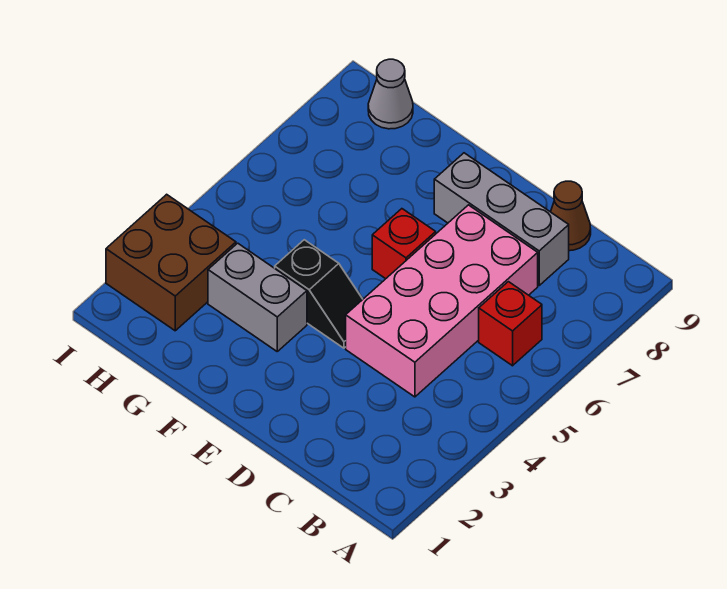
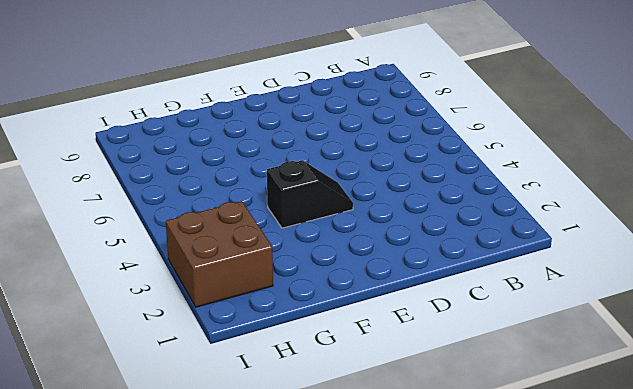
none -> red 1x1 brick [479,282,542,366]
none -> pink 2x4 brick [346,205,538,397]

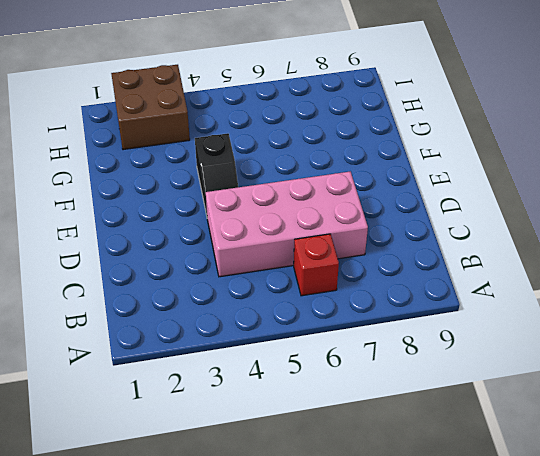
none -> grey 1x3 brick [434,153,569,285]
none -> brown 1x1 cone [551,181,591,251]

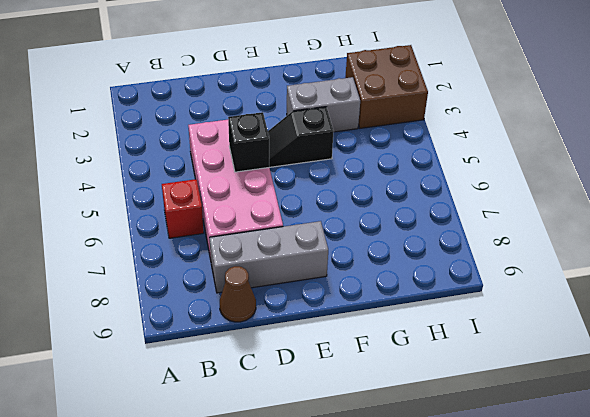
black 1x1 brick [228,112,269,172] -> none
none -> red 1x1 brick [372,209,436,279]
none -> grey 1x1 cone [368,59,413,129]

